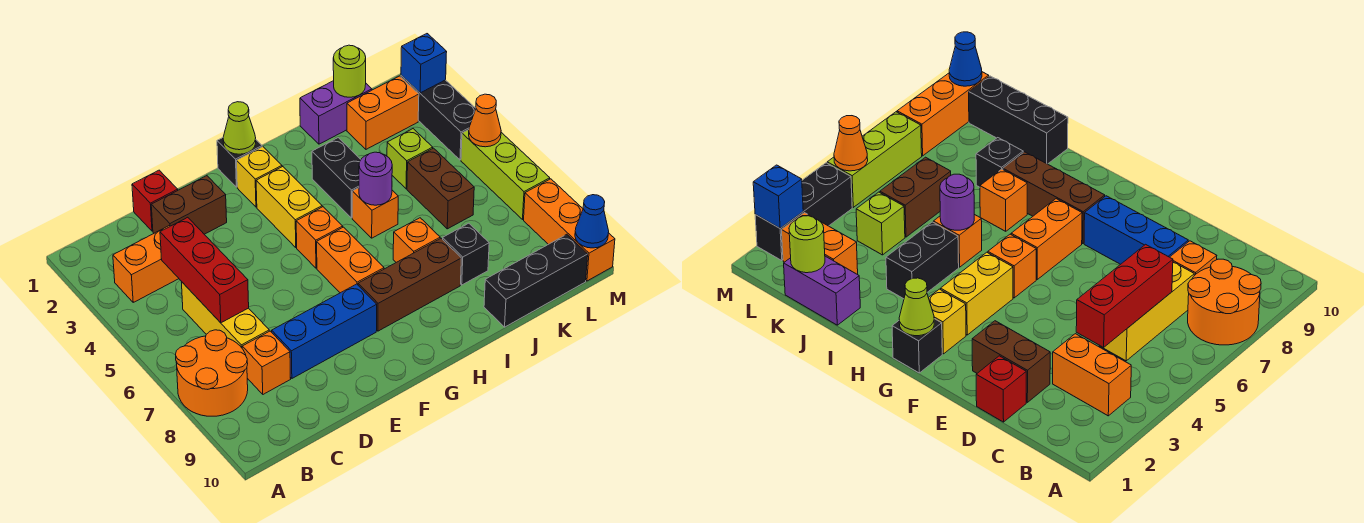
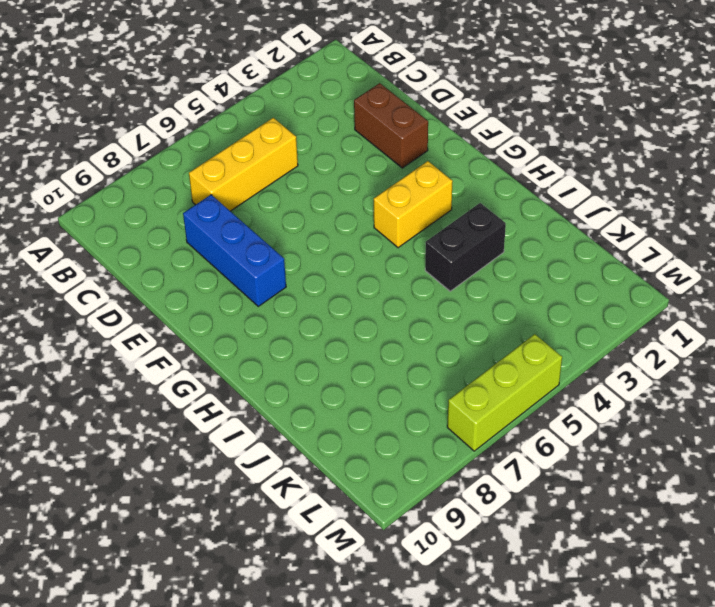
none -> orange 2x2 round brick [176,330,248,416]
none -> orange 1x2 brick [113,226,179,302]
none -> orange 1x1 brick [242,331,290,394]
none -> red 1x1 brick [132,170,178,231]

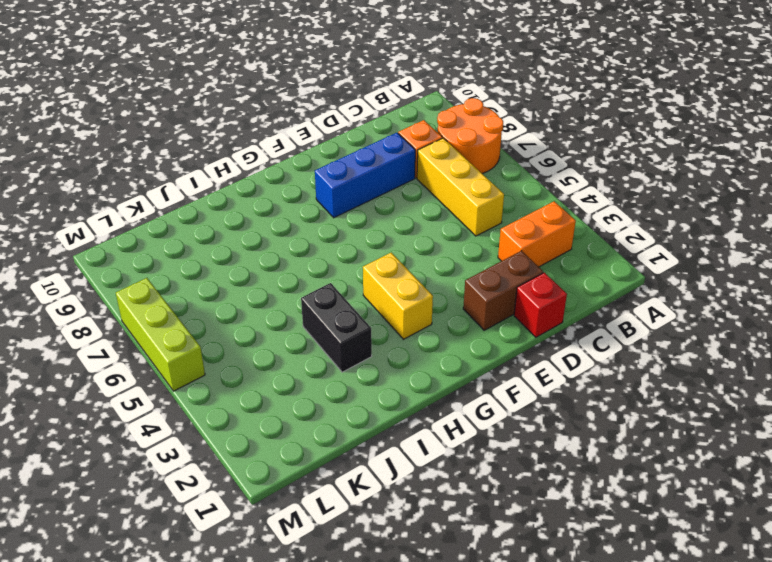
none -> black 1x1 brick [217,138,262,187]
none -> yellow 1x1 brick [237,147,282,207]
none -> orange 1x1 brick [296,207,343,268]
none -> orange 1x2 brick [317,227,384,293]

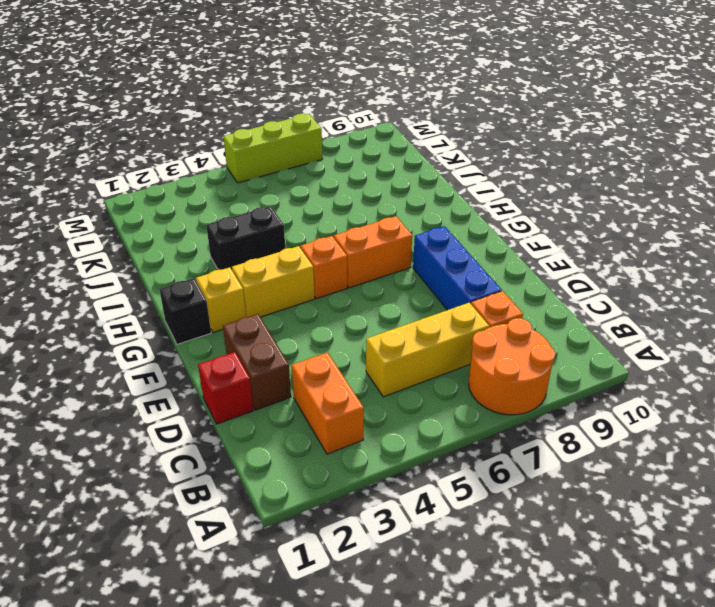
none -> brown 1x3 brick [358,238,461,331]
none -> orange 1x1 brick [352,188,398,238]
none -> orange 1x1 brick [393,218,440,262]
none -> purple 1x2 brick [300,81,372,144]

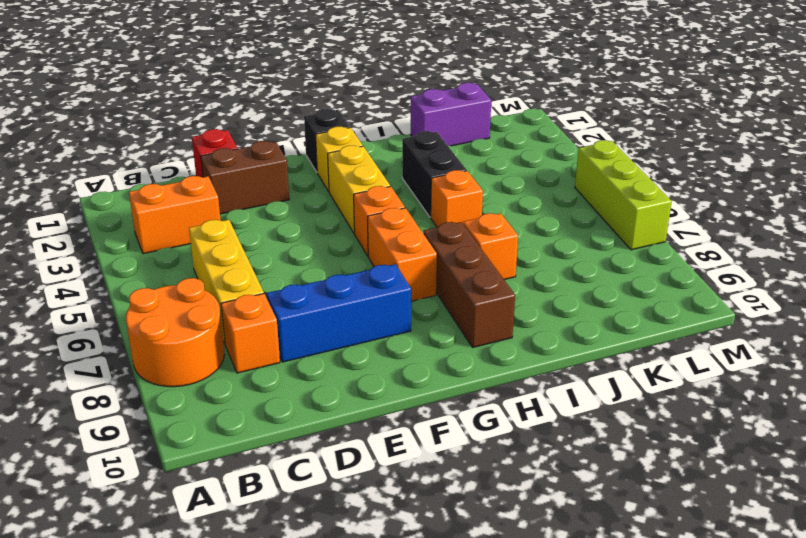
brown 1x3 brick [423,222,515,347] -> brown 1x3 brick turned to [358,238,461,331]
none -> black 1x1 brick [443,223,489,285]
none -> black 1x3 brick [484,234,588,327]
none -> orange 1x2 brick [347,76,419,149]
none -> lime 1x1 brick [387,129,433,189]

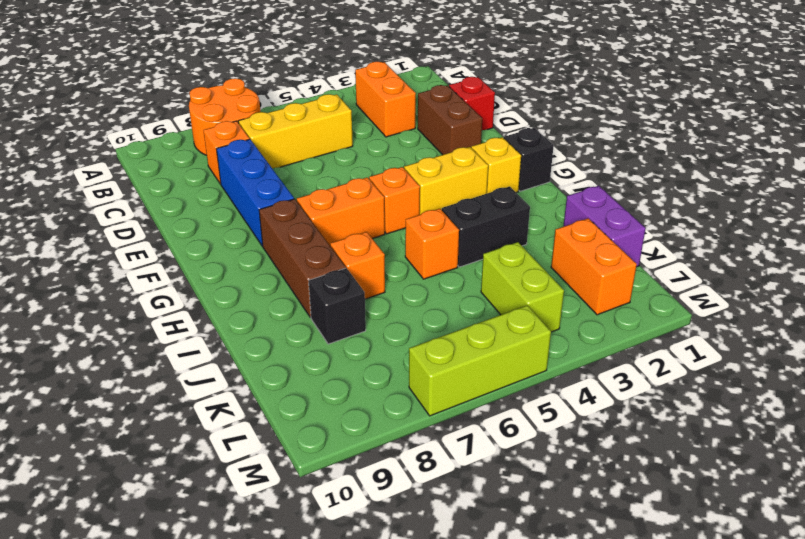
lime 1x2 brick [481,242,564,332] -> lime 1x1 brick [387,129,433,189]
none -> black 1x3 brick [484,234,588,327]
none -> brown 1x2 brick [407,148,474,229]
none -> black 1x3 brick [401,76,476,160]
none -> orange 1x3 brick [524,179,615,281]

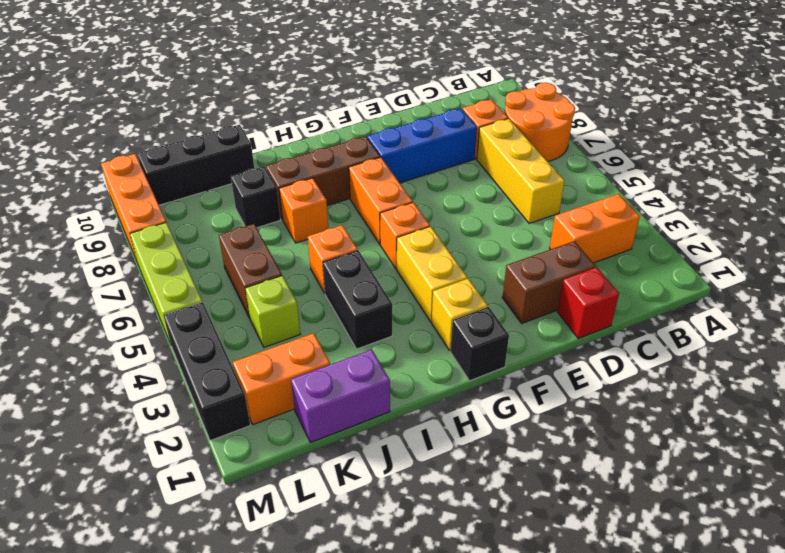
none -> red 1x3 brick [160,217,249,323]
none -> lime 1x1 cone [223,102,256,154]
none -> purple 1x1 round brick [359,152,392,205]
none -> lime 1x1 round brick [333,45,366,97]

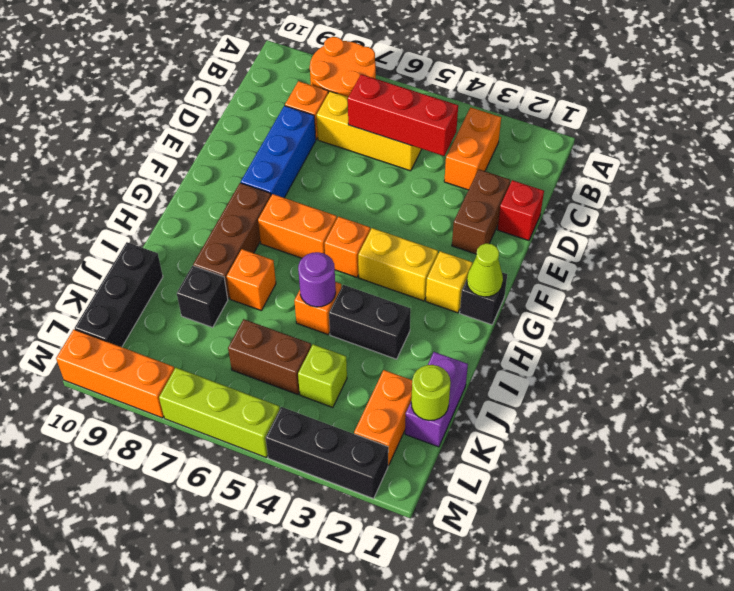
none -> blue 1x1 brick [401,34,447,93]
none -> orange 1x1 cone [469,94,501,147]
none -> blue 1x1 cone [575,195,609,248]

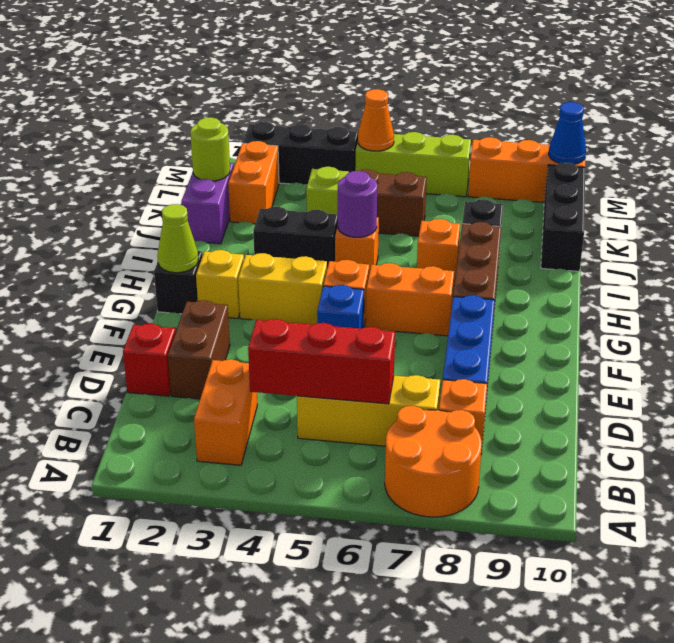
blue 1x1 brick [317,285,364,329] -> blue 1x1 brick moved to [401,34,447,93]

